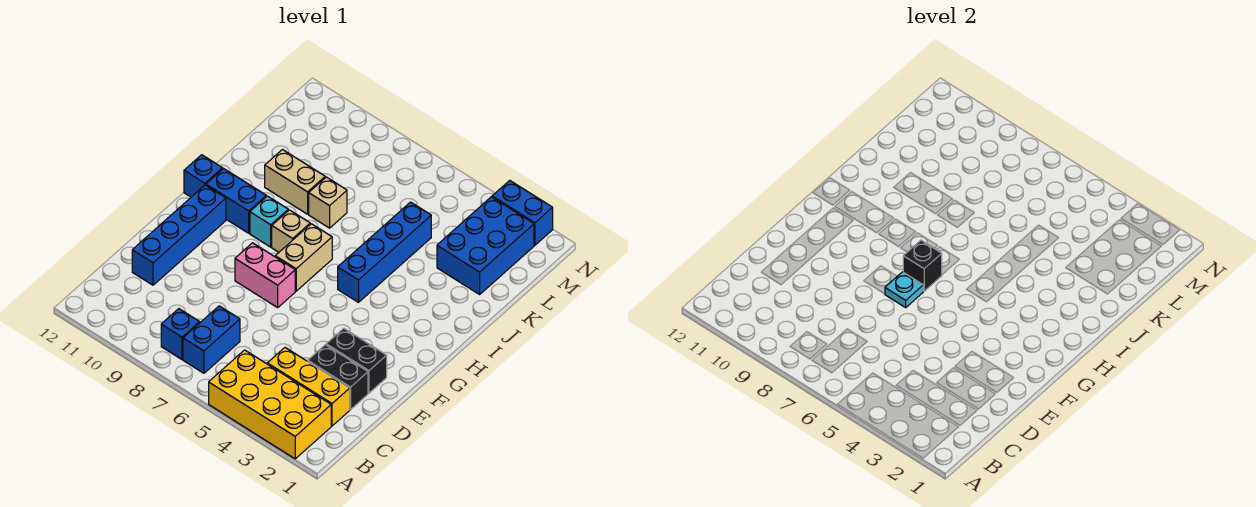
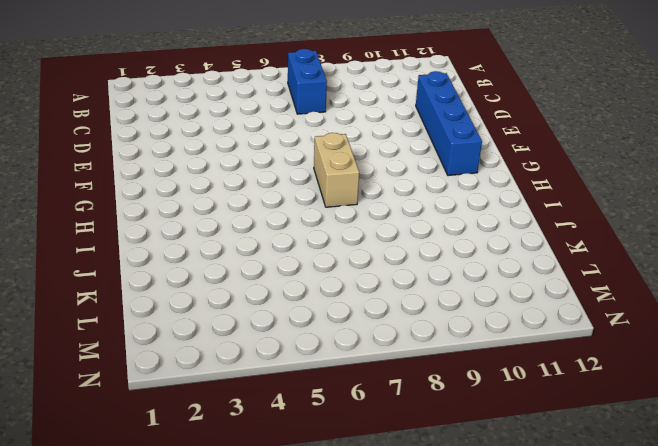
none -> yellow 2x4 brick [209,350,331,459]
none -> blue 1x1 brick [161,309,200,359]
none -> yellow 1x3 brick [267,348,350,426]

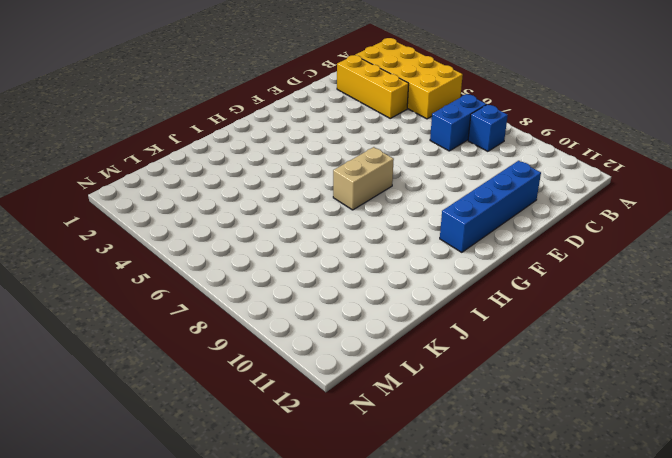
none -> black 1x2 brick [308,345,368,410]
none -> black 1x2 brick [326,328,387,393]
none -> pink 1x2 brick [235,243,295,307]

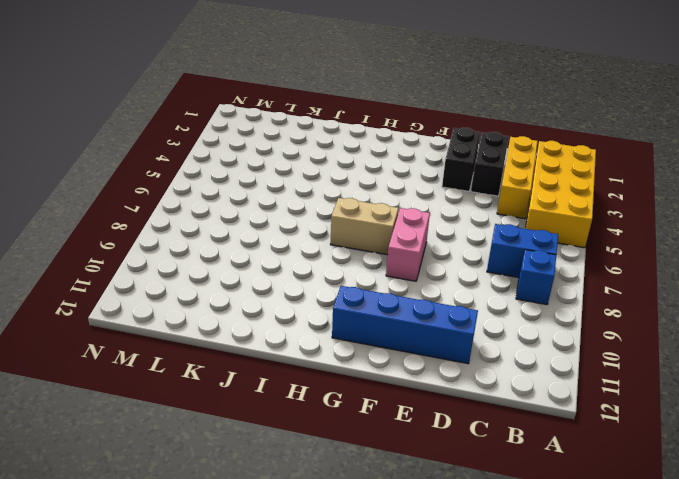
none -> blue 1x4 brick [338,202,431,302]
none -> tan 1x1 brick [272,210,310,252]
none -> cyan 1x1 brick [250,196,288,247]

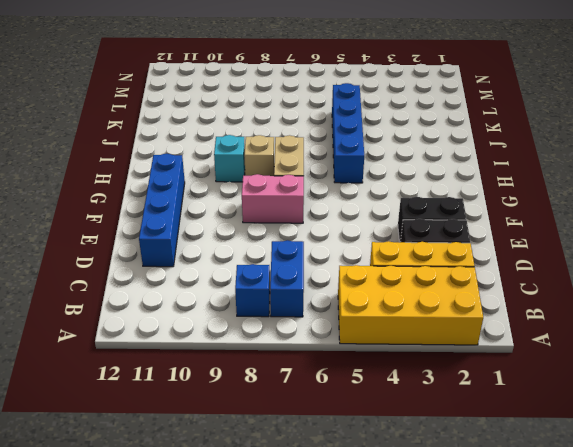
none -> blue 1x2 brick [206,169,266,233]
none -> blue 1x1 brick [184,155,223,197]
none -> tan 1x1 brick [309,177,347,228]

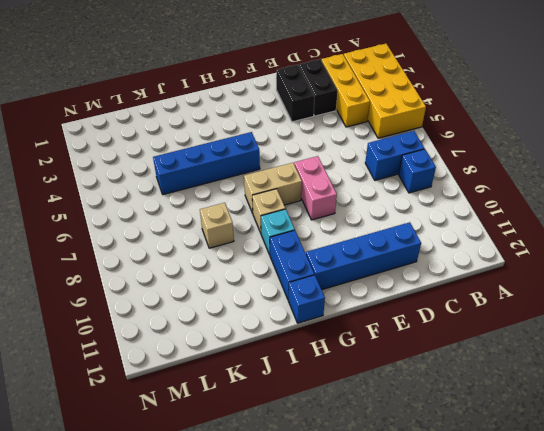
none -> tan 1x2 brick [265,150,325,214]
none -> blue 2x3 brick [437,197,534,294]
none -> blue 1x2 brick [492,181,553,245]

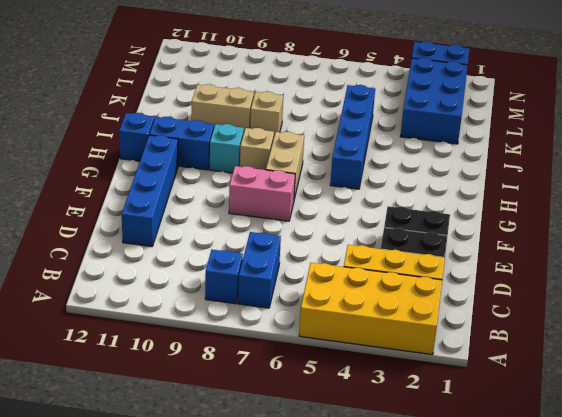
none -> cyan 1x1 plate [885,272,923,307]
none -> black 1x1 brick [903,240,942,291]

